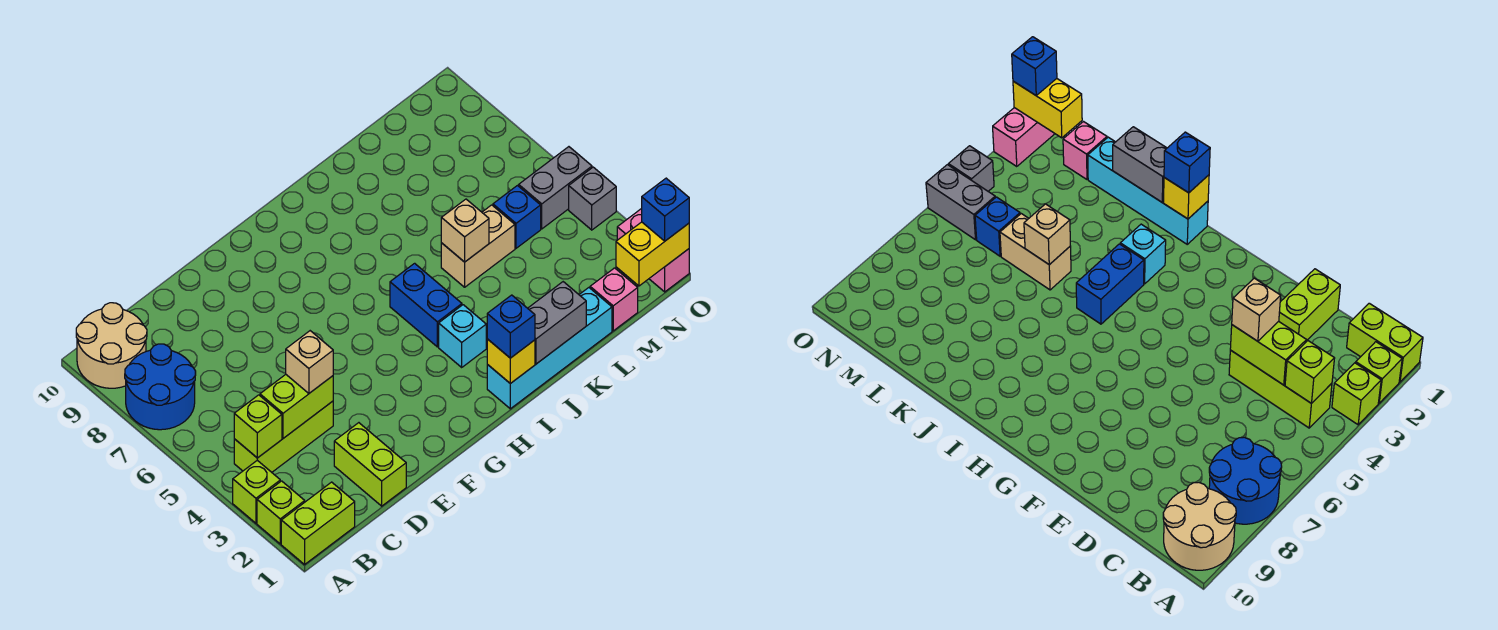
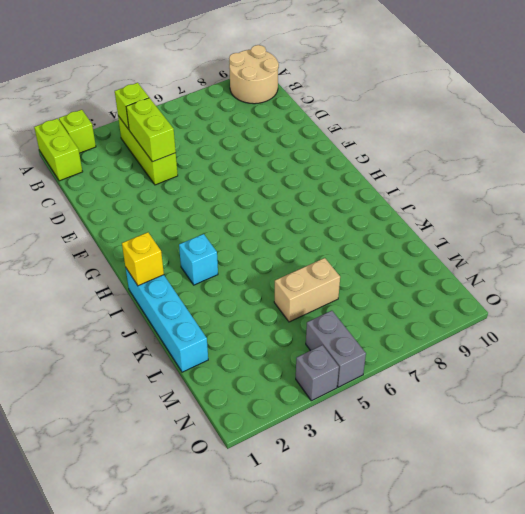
tan 1x2 brick [274,258,340,322] -> tan 1x2 brick turned to [441,205,515,287]
none -> lime 1x1 brick [233,460,280,523]
none -> blue 2x2 round brick [125,344,196,430]
none -> lime 1x2 brick [334,423,406,506]

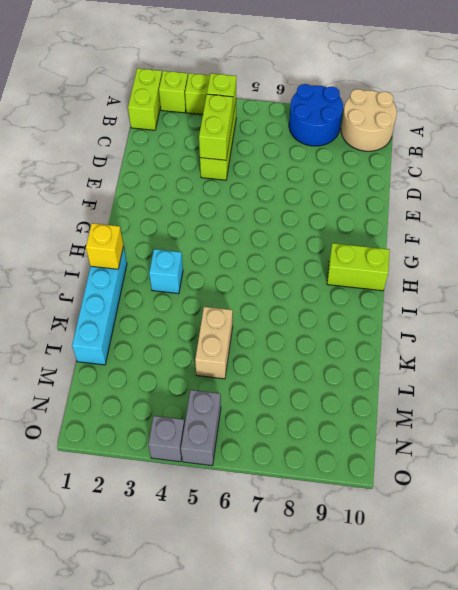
lime 1x2 brick [327,243,390,291] -> lime 1x2 brick moved to [334,423,406,506]
none -> blue 1x2 brick [390,263,462,347]
none -> pink 1x1 brick [590,268,638,331]
none -> blue 1x1 brick [493,186,541,248]

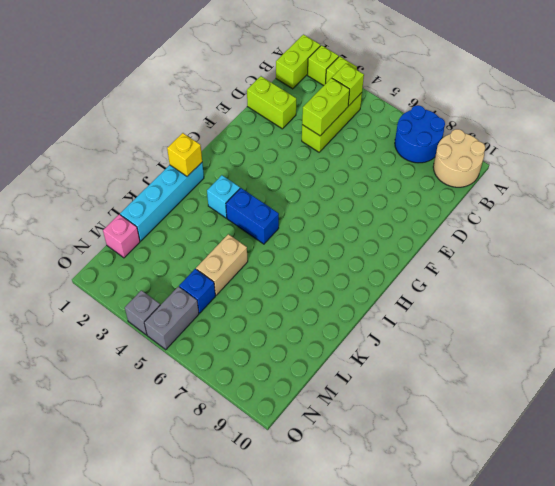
none -> pink 1x2 brick [617,208,689,292]
none -> grey 1x2 brick [528,282,586,364]
none -> tan 1x1 brick [441,199,489,262]

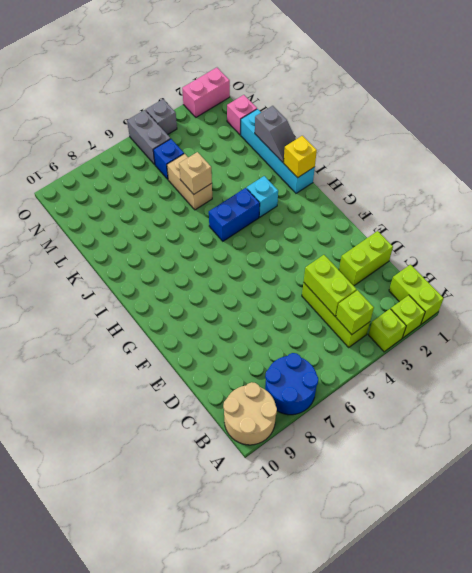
grey 1x2 slope [255,106,296,162] -> grey 1x2 brick [528,282,586,364]
none -> yellow 1x2 brick [616,222,689,286]
none -> tan 1x1 brick [286,331,333,393]
none -> blue 1x1 brick [487,295,535,358]

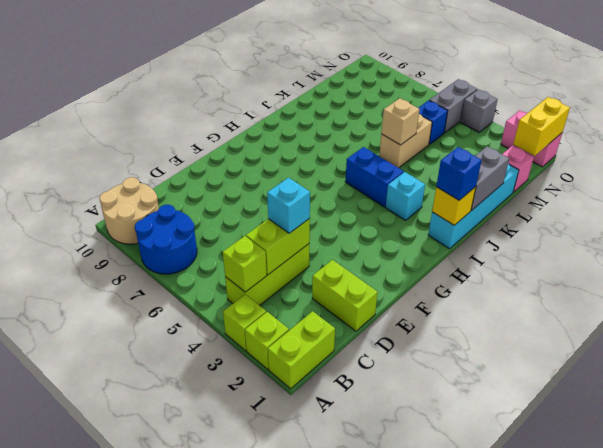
cyan 1x1 brick [267,178,310,233] -> tan 1x1 brick [286,331,333,393]
none -> blue 1x1 brick [642,178,689,241]

